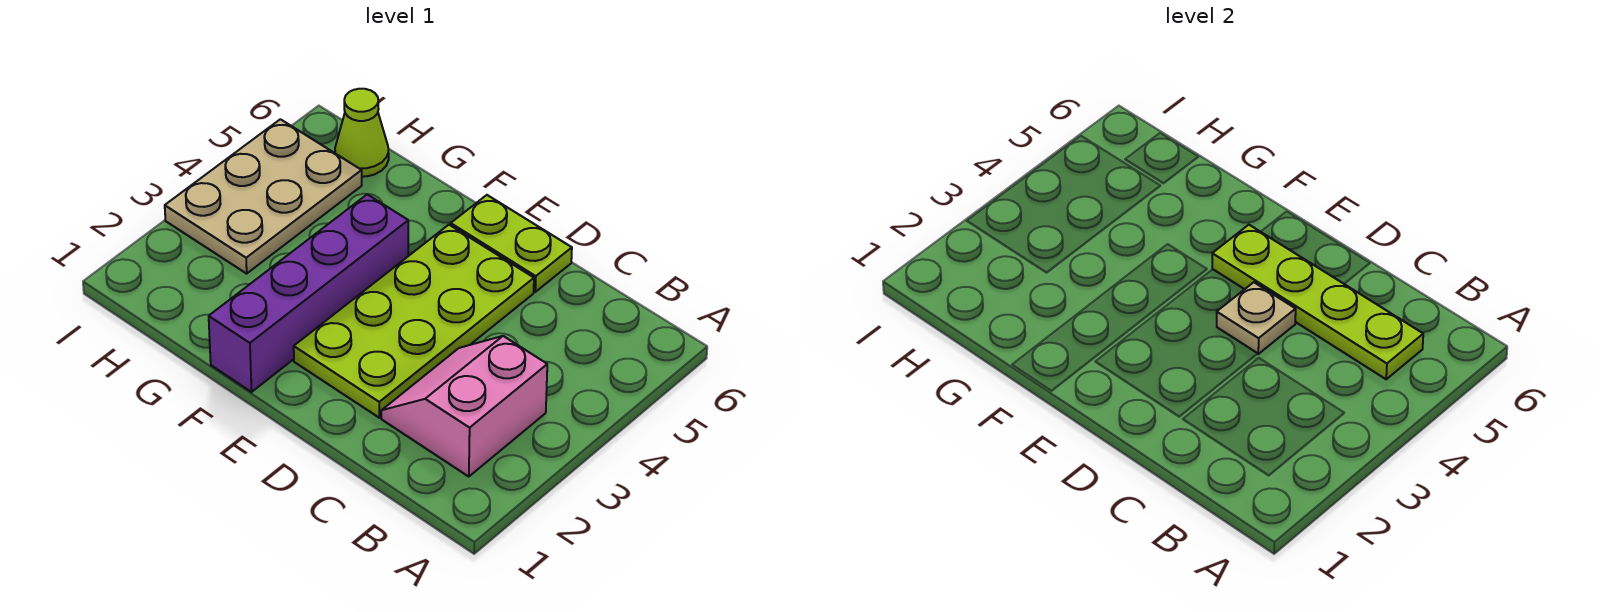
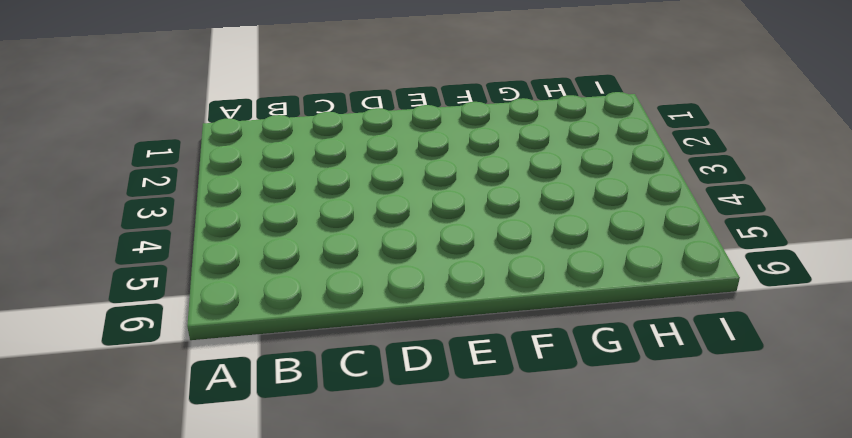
none -> pink 2x2 slope [381,336,547,477]
none -> lime 2x4 plate [294,225,534,418]

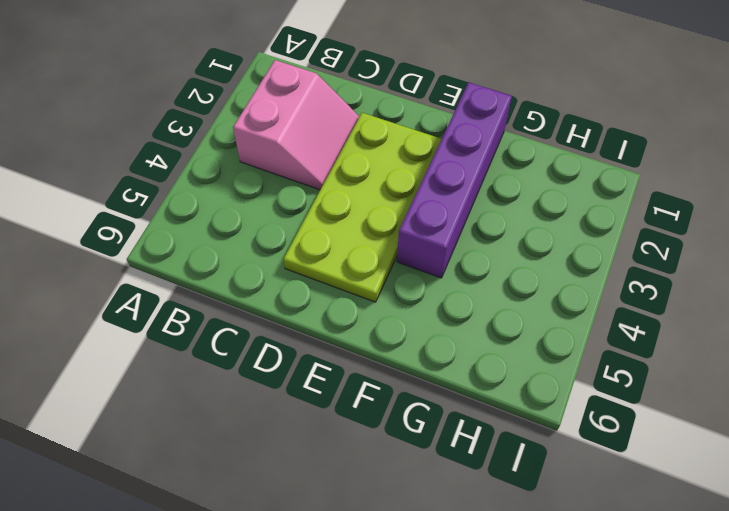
none -> lime 1x2 plate [451,195,572,292]
none -> tan 2x3 plate [165,119,362,274]

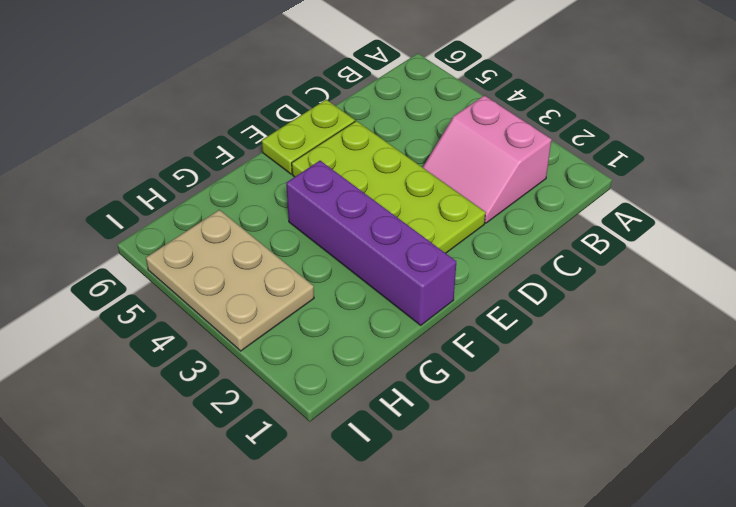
none -> lime 1x1 cone [335,89,389,177]
none -> lime 1x4 plate [1212,225,1423,379]

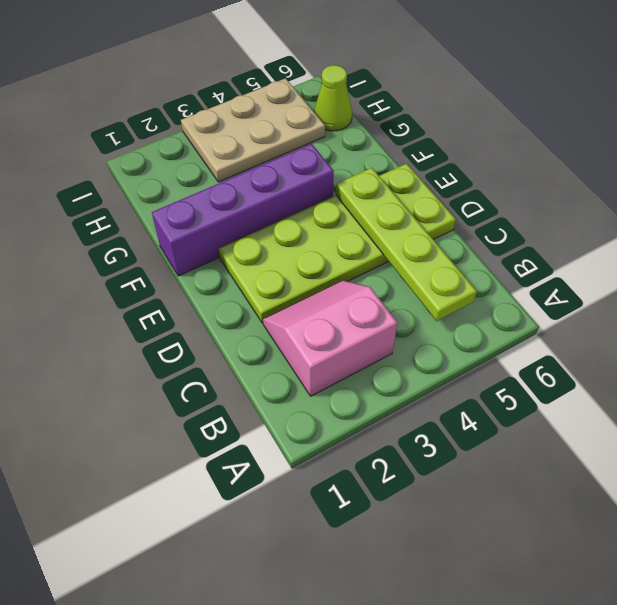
none -> tan 1x1 plate [1217,282,1296,354]

